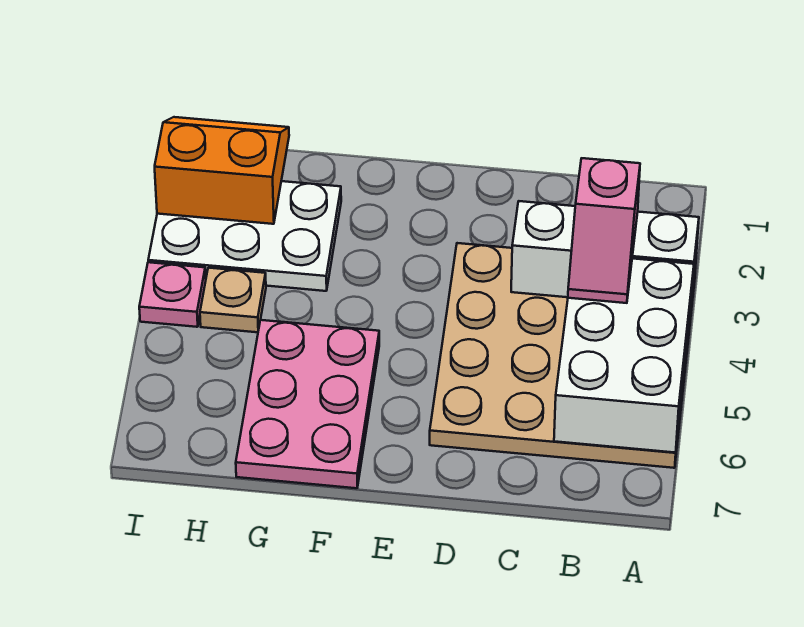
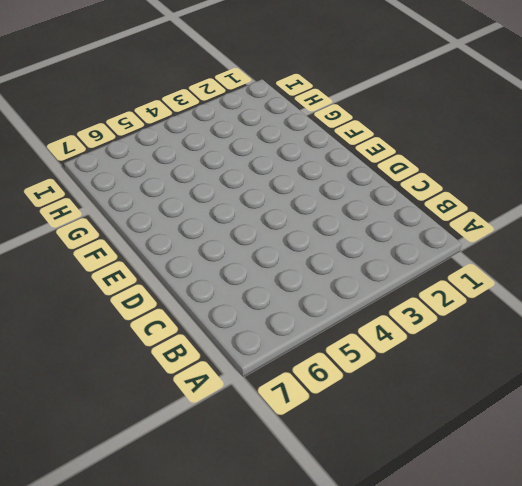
none -> tan 4x4 plate [430,243,696,468]
none -> pink 2x3 plate [236,320,379,488]

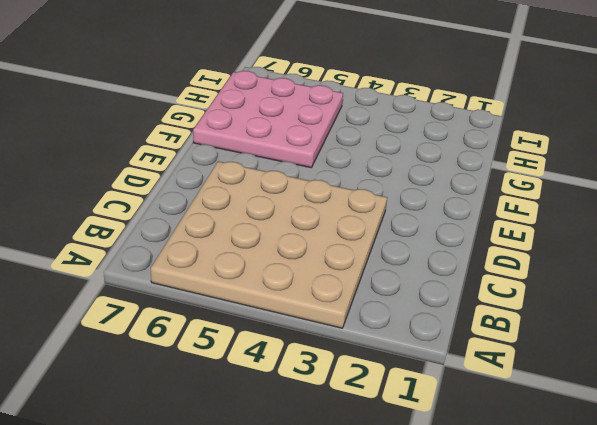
pink 3x3 plate [193,71,343,168] -> pink 2x3 plate [236,320,379,488]
none -> white 2x3 plate [148,181,341,291]
none -> tan 1x1 plate [200,268,266,332]

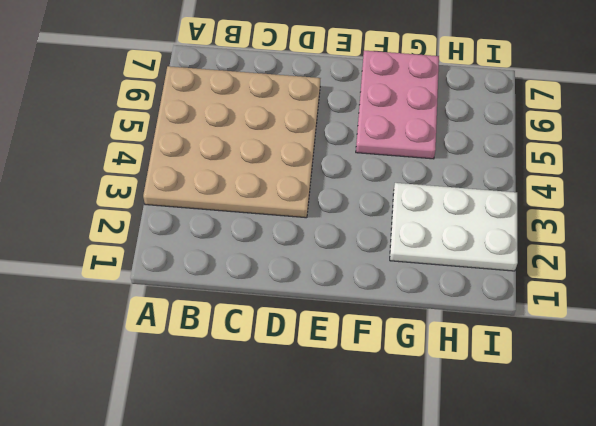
none -> tan 1x1 plate [200,268,266,332]
none -> pink 1x1 plate [139,262,206,327]

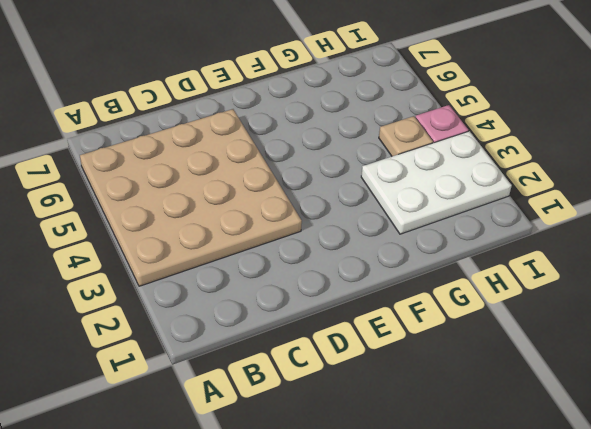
none -> pink 2x3 plate [236,320,379,488]
none -> white 1x3 brick [511,201,699,304]

